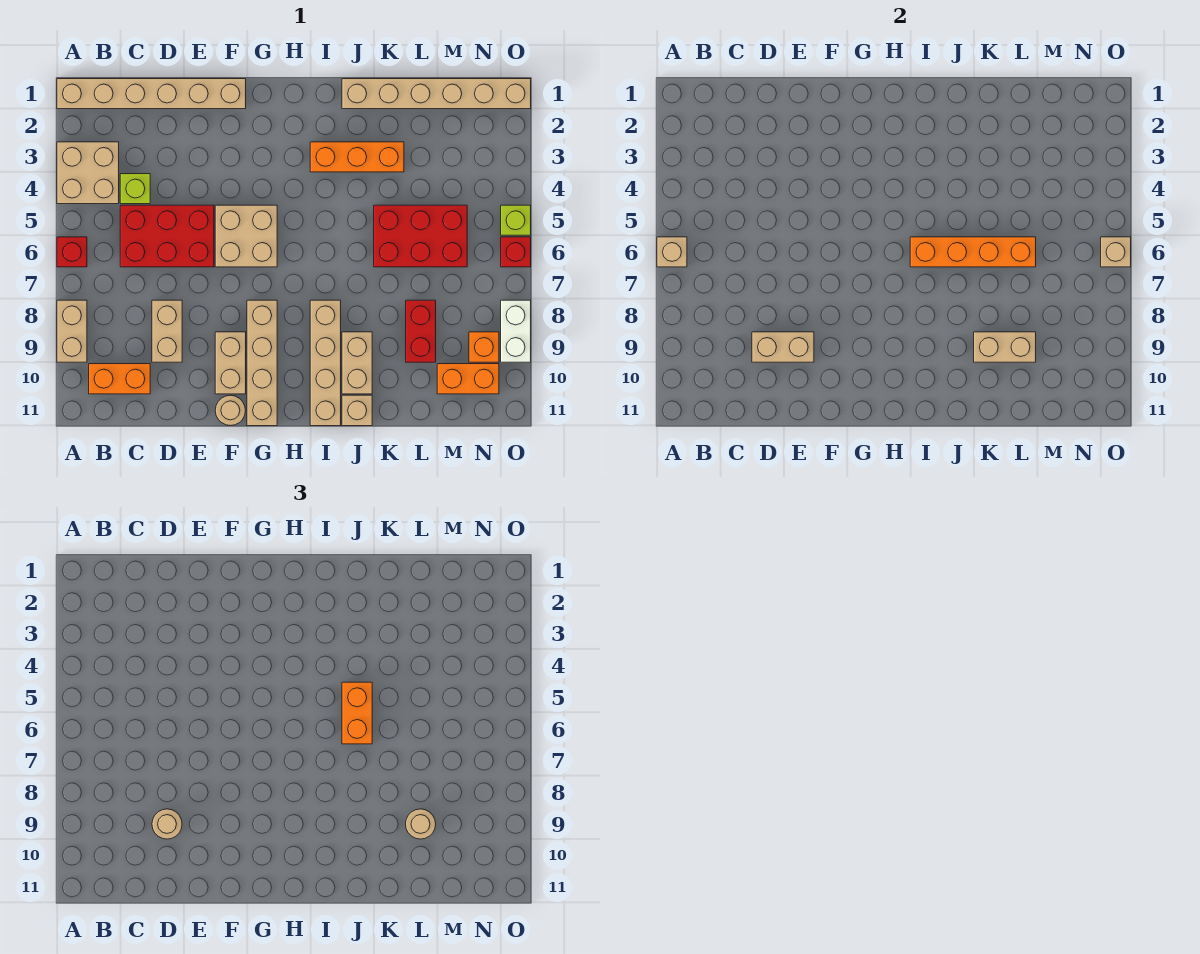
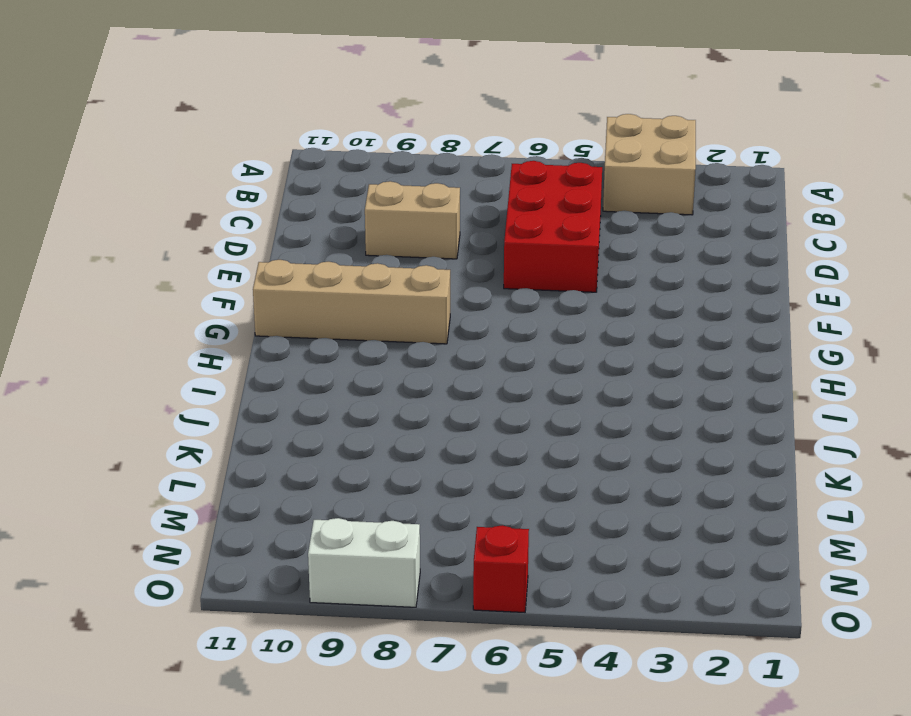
none -> tan 1x6 brick [57,79,246,109]
none -> red 1x1 brick [57,237,87,267]
none -> tan 1x2 brick [57,300,87,362]
none -> orange 1x2 brick [89,364,150,394]

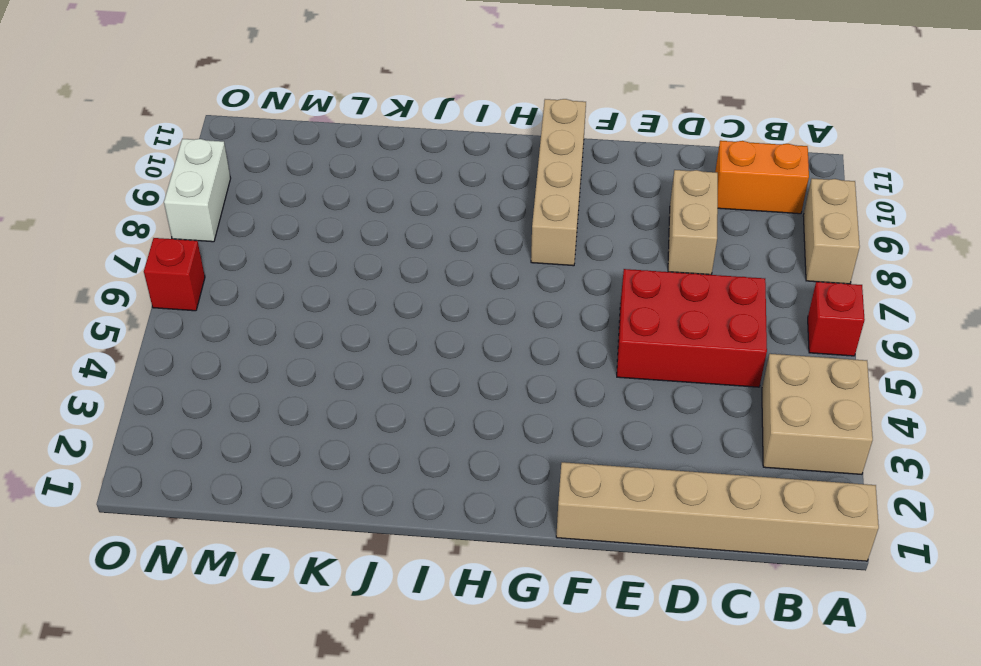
none -> lime 1x1 brick [120,174,150,204]
none -> tan 2x2 brick [215,205,277,267]
none -> tan 1x2 brick [215,332,246,394]
none -> tan 1x1 round brick [215,395,246,426]

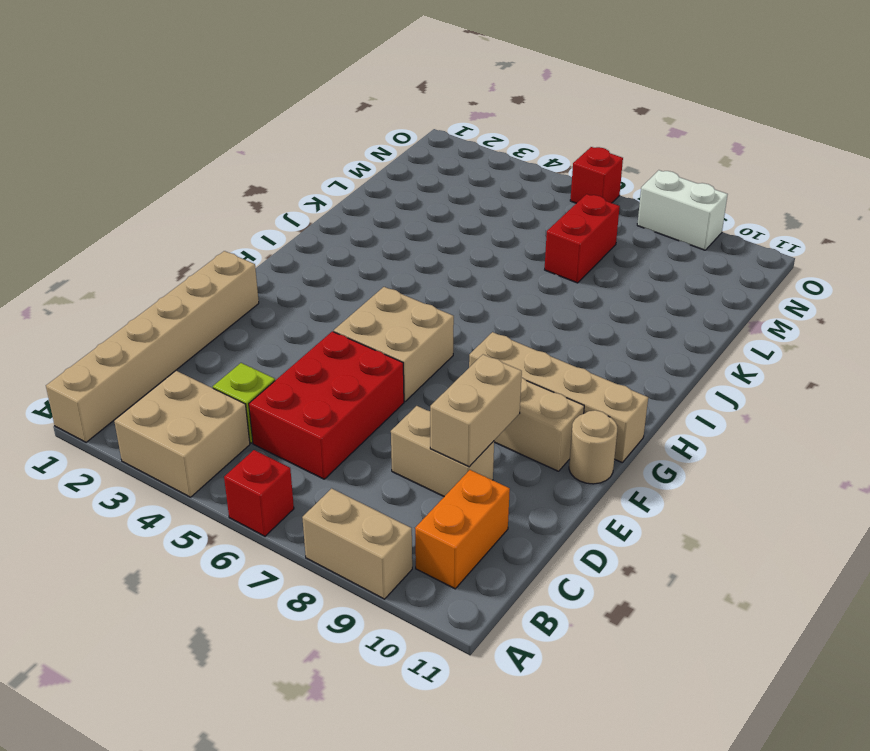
red 1x2 brick [545,194,620,283] -> red 1x2 brick turned to [406,300,436,362]
none -> orange 1x3 brick [310,142,404,172]
none -> tan 1x4 brick [310,300,341,426]
none -> tan 1x6 brick [342,79,531,109]
none -> tan 1x2 brick [342,332,372,394]

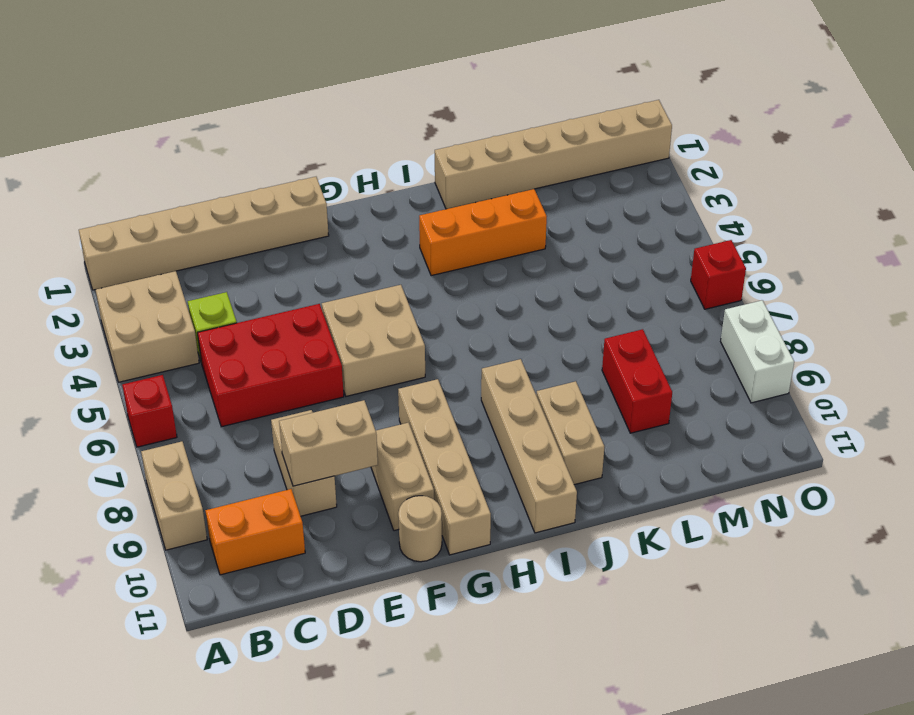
none -> tan 1x1 brick [342,395,372,426]
none -> red 2x3 brick [374,205,467,267]
none -> orange 1x2 brick [437,364,499,394]
none -> orange 1x1 brick [469,332,499,362]

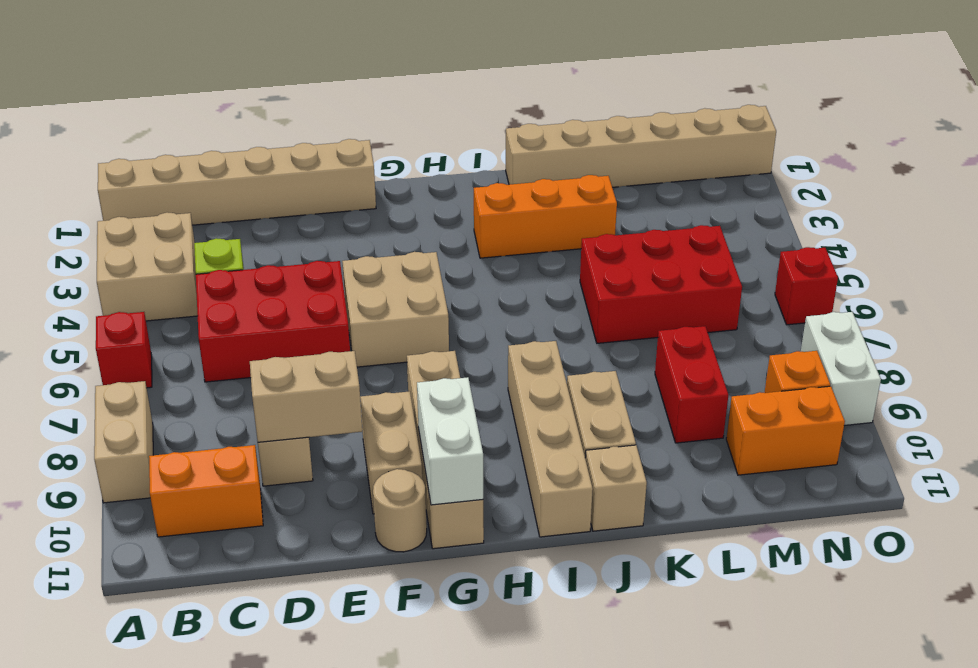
white 1x2 brick [417,377,483,505] -> none
none -> lime 1x1 brick [501,205,531,235]
none -> tan 1x1 brick [657,237,687,267]
none -> orange 1x4 brick [910,237,1036,267]
none -> tan 1x2 brick [974,332,1036,362]

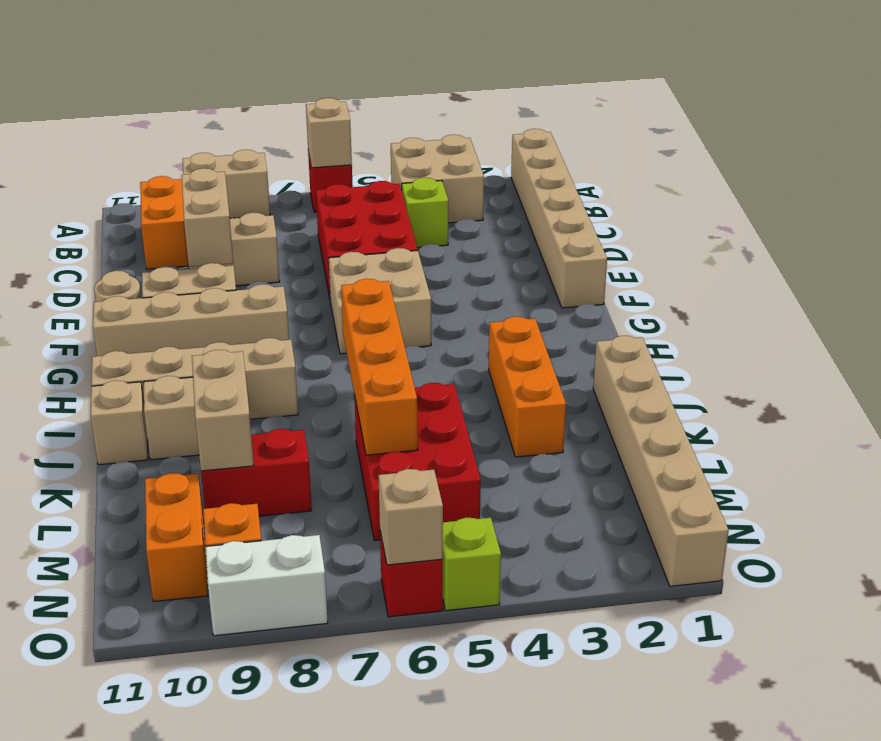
none -> tan 1x1 round brick [152,809,182,839]
none -> orange 1x2 brick [342,682,372,744]
none -> tan 1x1 round brick [406,809,436,839]

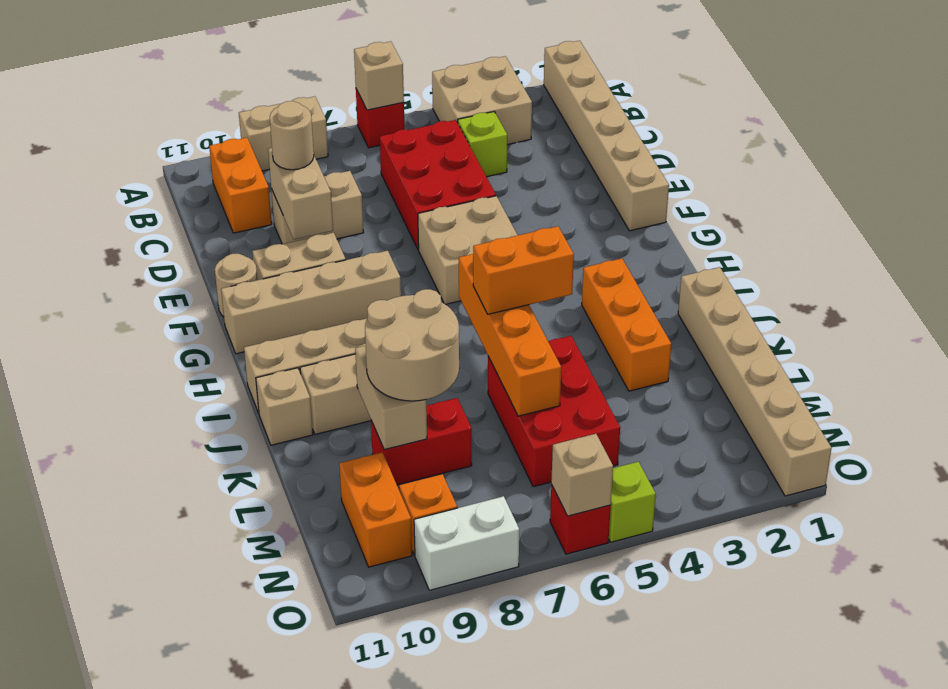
tan 2x2 round brick [365,289,459,401] -> tan 1x1 round brick [406,809,436,839]

